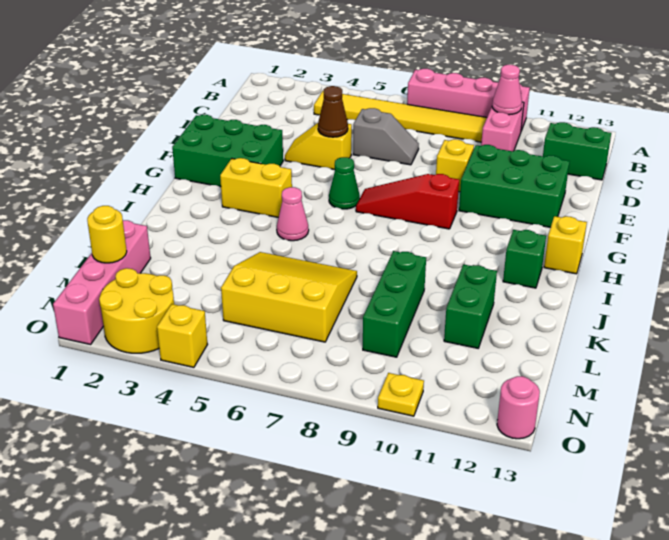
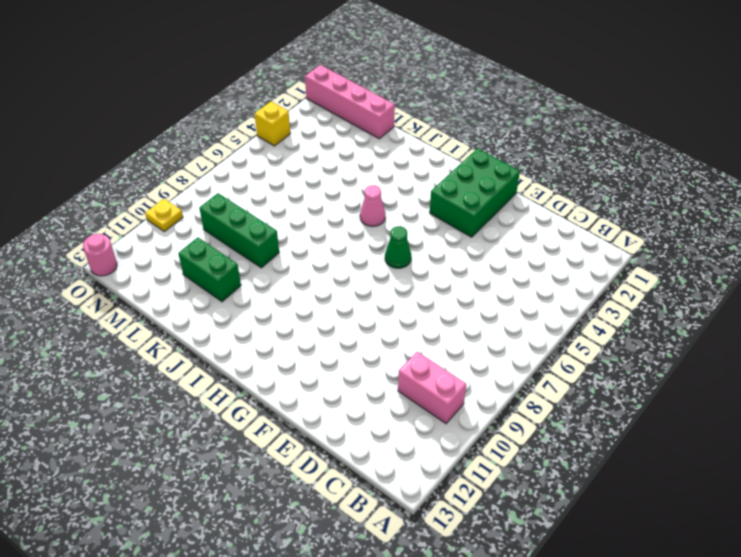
none -> pink 1x4 brick [407,69,530,131]
none -> yellow 1x6 tile [314,91,487,142]
none -> green 1x2 brick [543,122,611,180]

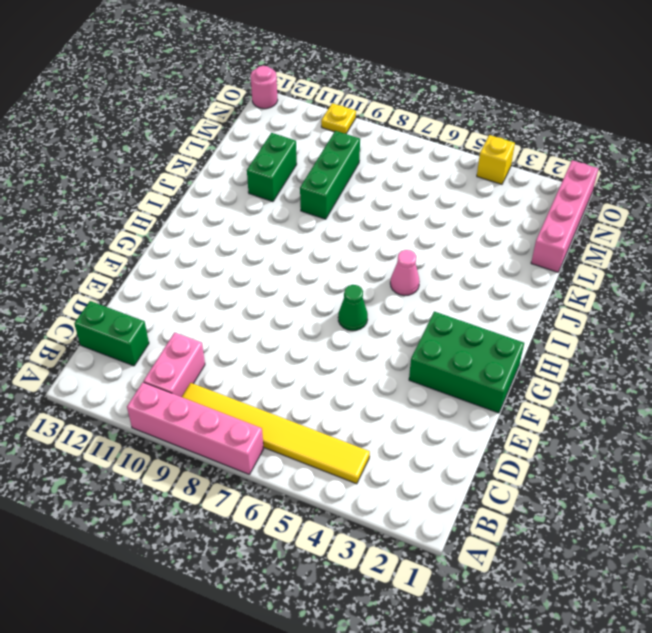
none -> grey 1x2 slope [353,108,419,165]
none -> yellow 1x2 slope [285,123,352,170]
none -> yellow 1x1 brick [436,139,474,192]

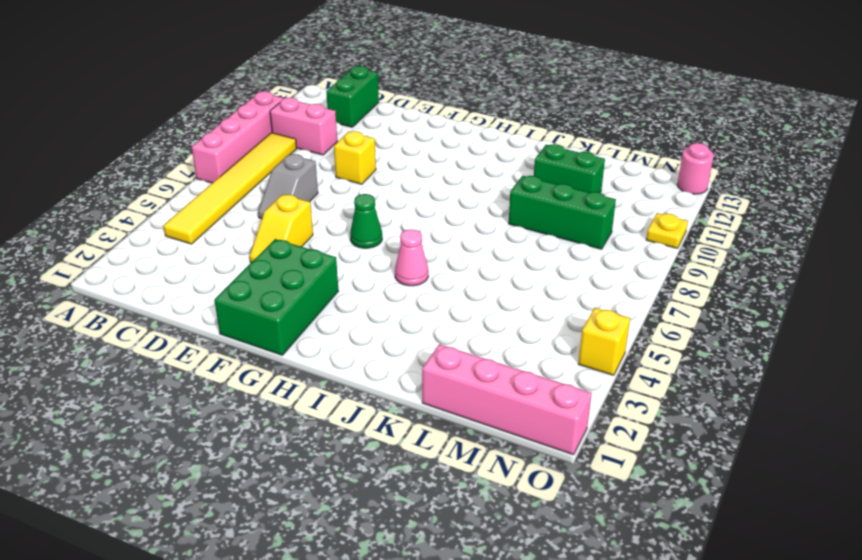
grey 1x2 slope [258,154,318,219] -> grey 1x2 slope turned to [353,108,419,165]
none -> green 2x3 brick [459,145,569,227]
none -> red 1x3 slope [356,174,459,229]
none -> yellow 1x2 brick [220,158,292,217]

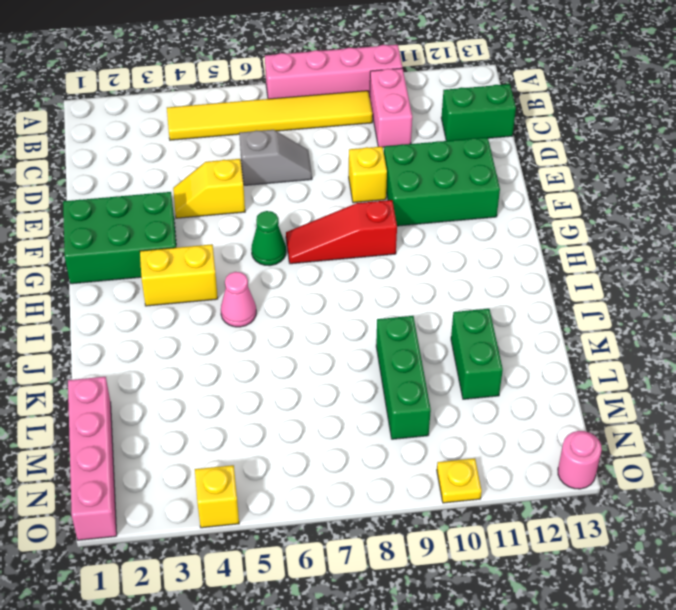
none -> yellow 1x1 brick [544,216,587,274]
none -> green 1x1 brick [503,230,546,288]
none -> yellow 3x3 slope [221,252,357,342]

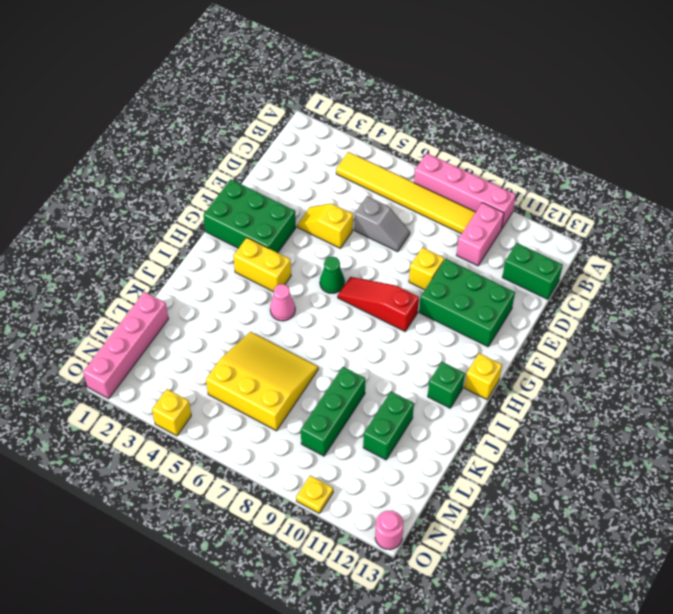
none -> yellow 2x2 round brick [99,268,174,353]
none -> pink 1x1 cone [492,65,522,115]
none -> brown 1x1 cone [318,86,348,137]

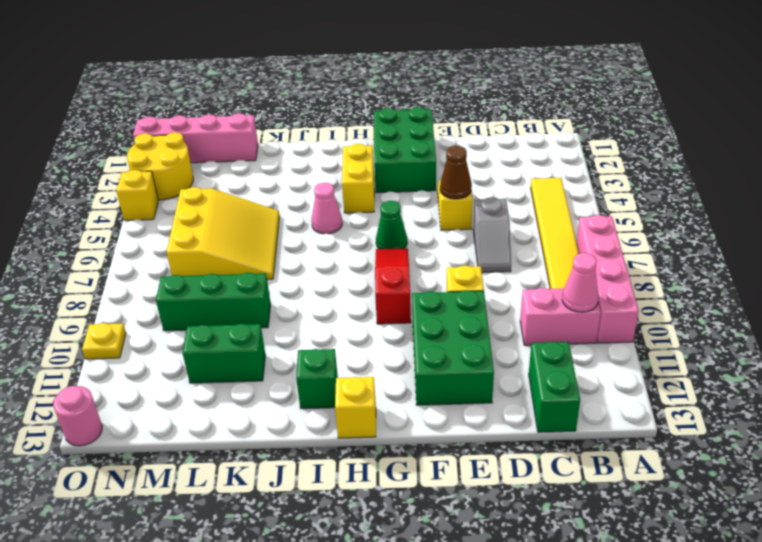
none -> yellow 1x1 round brick [87,206,127,263]

